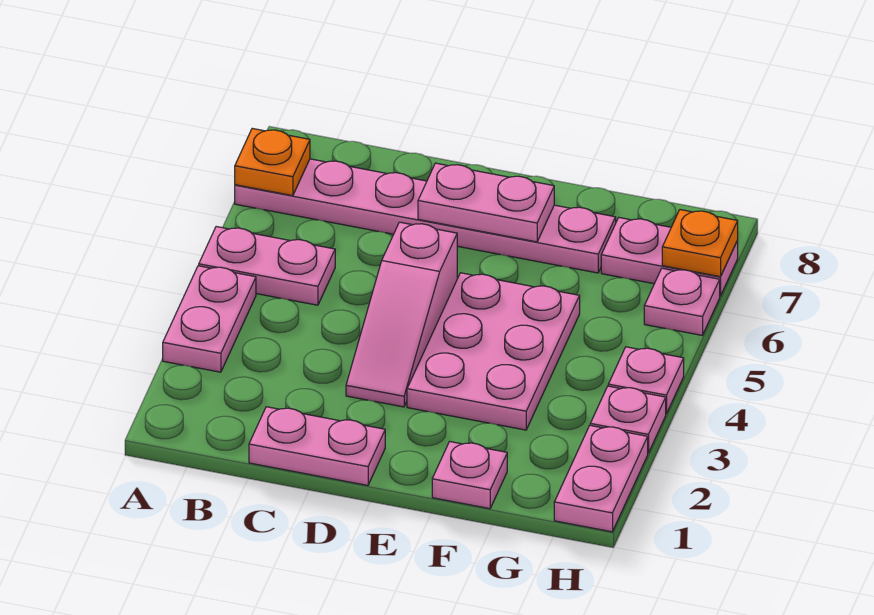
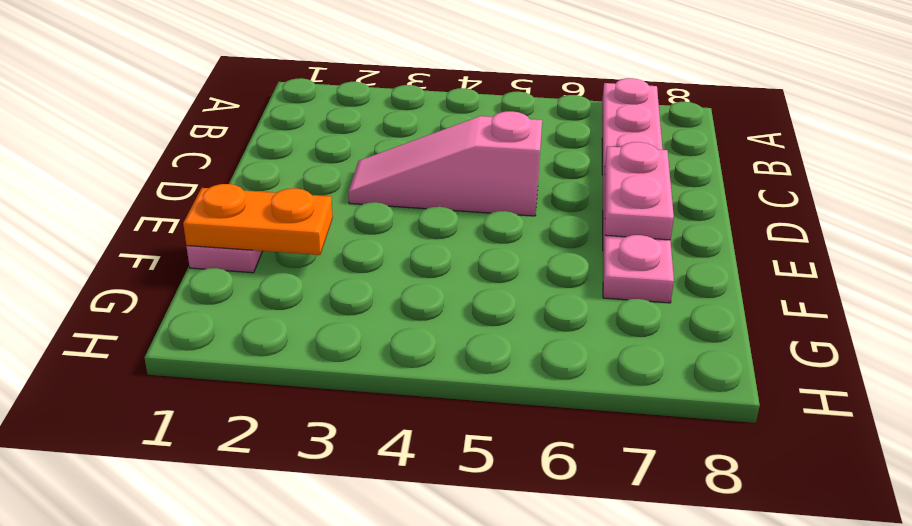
orange 1x2 plate [183,184,333,255] -> none
none -> pink 1x2 plate [163,266,256,372]
none -> pink 1x2 plate [199,227,335,305]
none -> pink 1x2 plate [249,407,385,485]

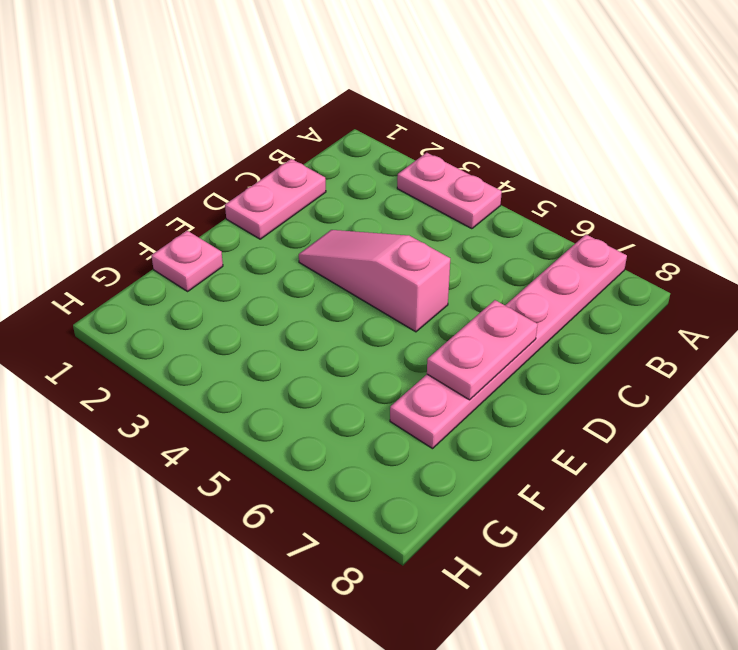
none -> pink 1x2 plate [199,227,335,305]
none -> pink 2x3 plate [407,273,580,430]
none -> pink 1x2 plate [601,218,738,296]

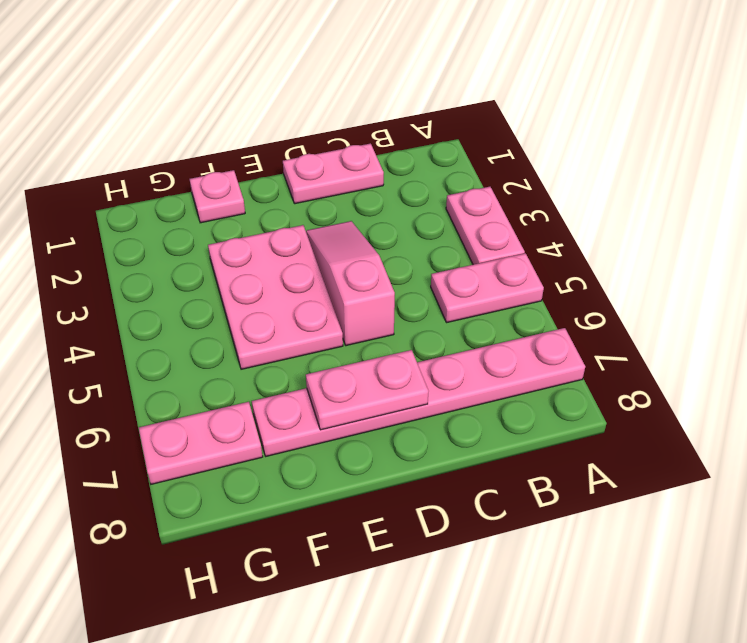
none -> pink 1x2 plate [554,425,648,532]
none -> pink 1x1 plate [590,386,666,453]
none -> pink 1x1 plate [608,347,684,414]

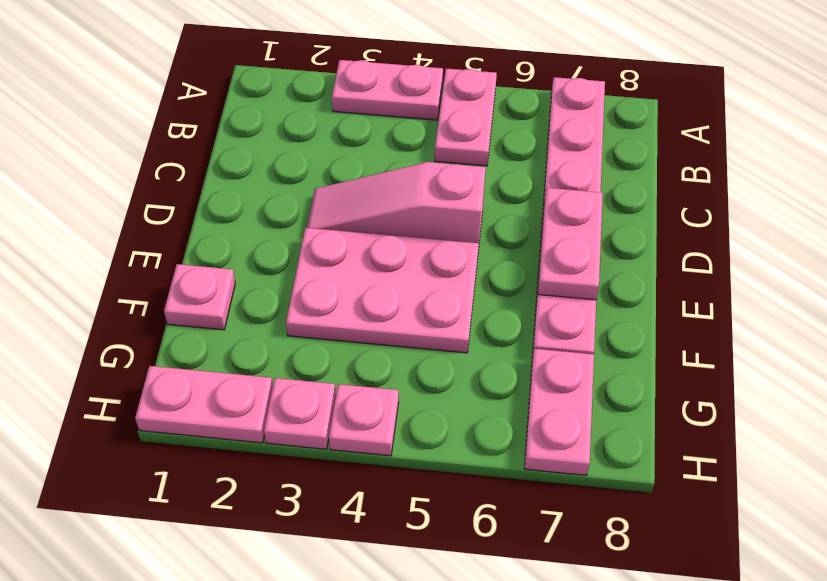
none -> pink 1x2 plate [249,407,385,485]
none -> pink 1x1 plate [644,268,720,335]
none -> orange 1x1 plate [235,128,310,196]

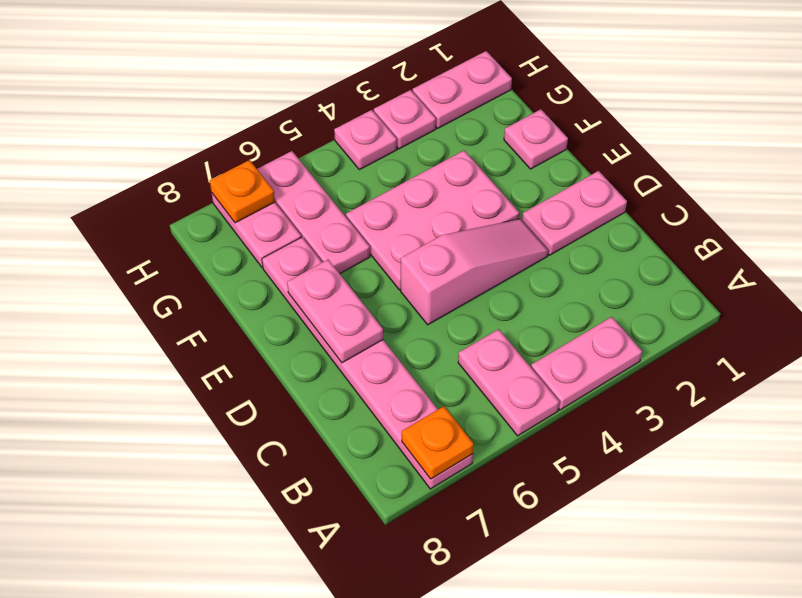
pink 1x2 plate [522,171,627,255] -> pink 1x2 plate turned to [249,407,385,485]
pink 1x3 plate [257,151,370,274] -> pink 1x1 plate [644,268,720,335]

